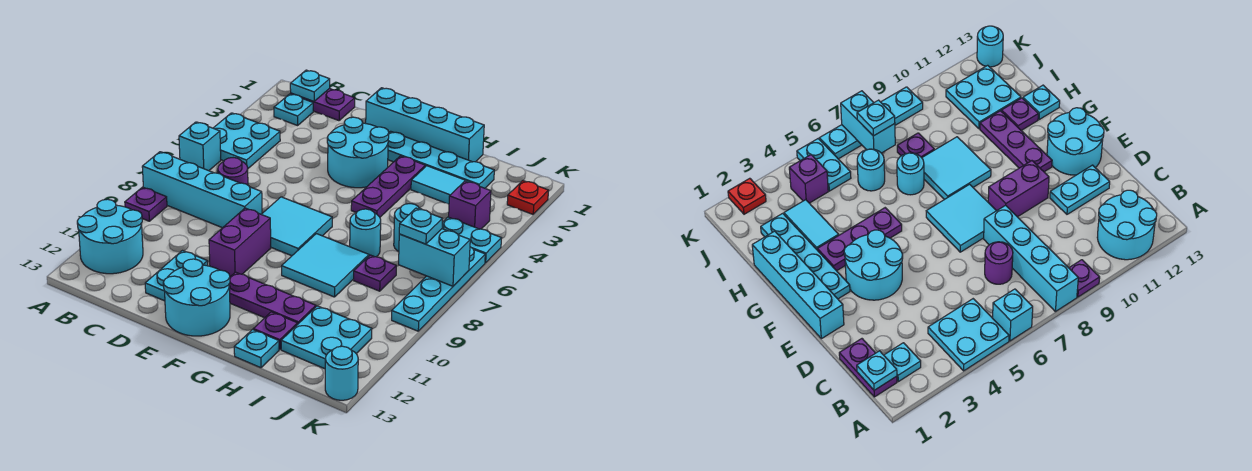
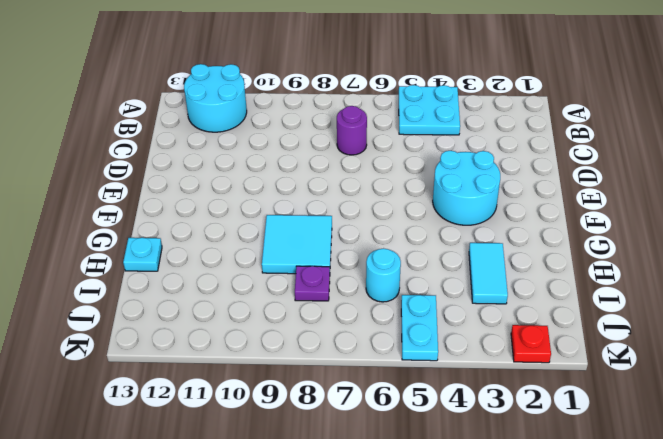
none -> cyan 1x1 brick [179,122,221,171]
none -> cyan 1x4 brick [142,152,262,228]
none -> purple 1x1 plate [125,187,167,221]
none -> purple 1x2 plate [291,89,355,121]

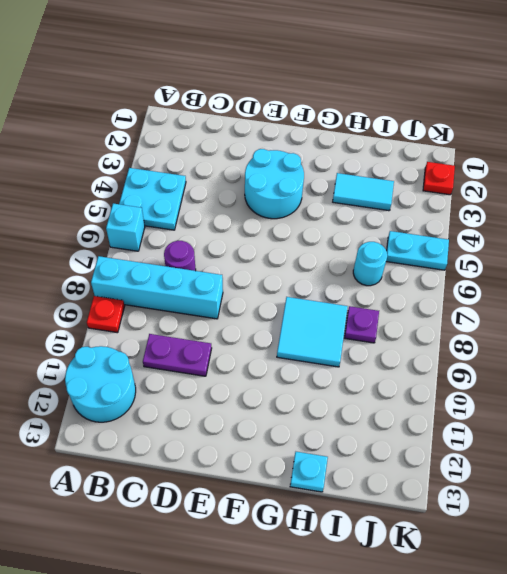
red 1x1 plate [87,296,125,333] -> purple 1x1 plate [125,187,167,221]
purple 1x2 plate [143,334,212,376] -> purple 1x2 plate moved to [291,89,355,121]
none -> cyan 1x1 plate [274,94,313,126]
none -> cyan 1x2 plate [145,251,208,301]
none -> cyan 1x4 brick [366,88,484,162]
none -> cyan 2x2 tile [261,197,332,256]

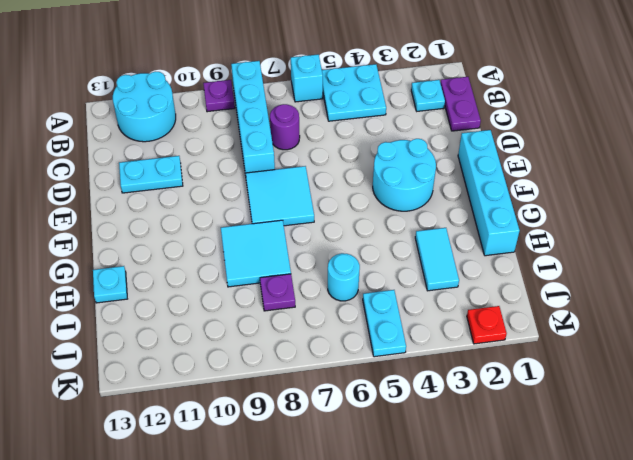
none -> purple 1x2 brick [209,208,271,277]
none -> cyan 2x2 round brick [163,259,230,336]
none -> cyan 1x4 plate [388,131,494,188]
none -> purple 1x3 plate [229,272,316,324]

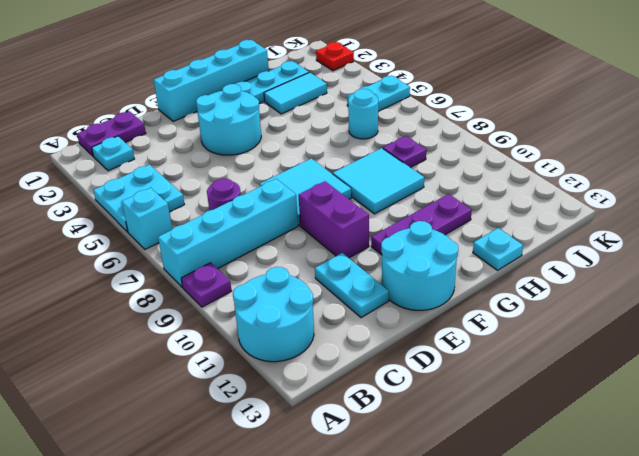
none -> purple 1x3 plate [351,156,425,217]
none -> cyan 1x1 round brick [350,209,381,257]
none -> purple 1x1 plate [253,312,298,350]
none -> cyan 2x2 plate [281,306,372,369]

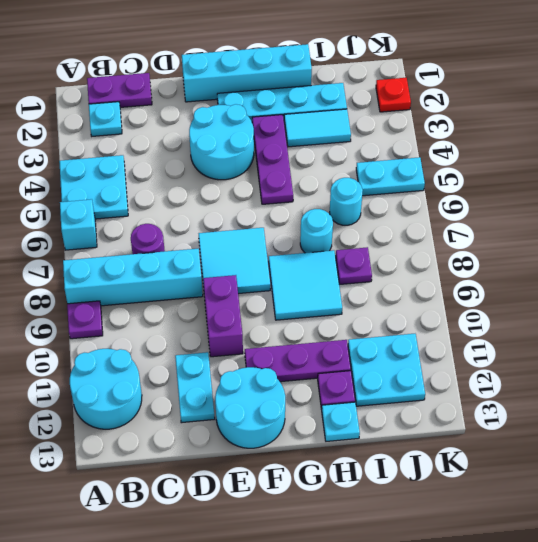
none -> purple 1x1 brick [449,181,491,229]
none -> cyan 1x4 plate [392,247,485,331]
none -> cyan 1x1 round brick [325,346,358,400]
none -> cyan 1x1 plate [290,70,330,102]

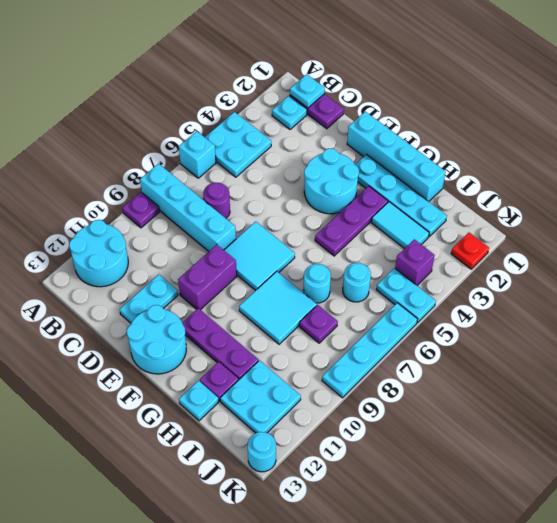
none -> cyan 1x2 brick [399,229,470,286]
none -> cyan 1x1 plate [399,208,443,244]

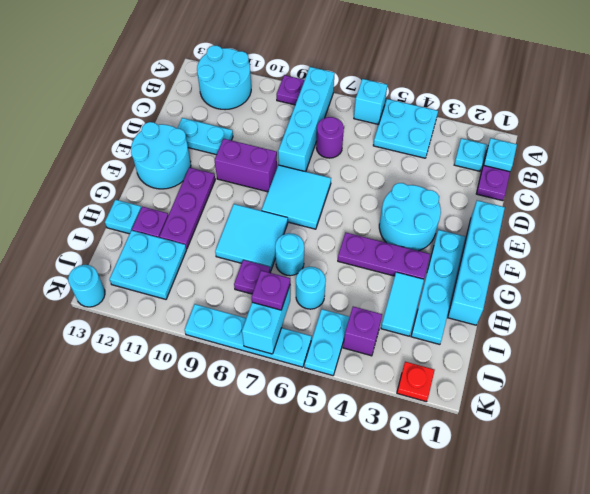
purple 1x1 plate [252,271,290,310] -> cyan 1x1 plate [399,208,443,244]

